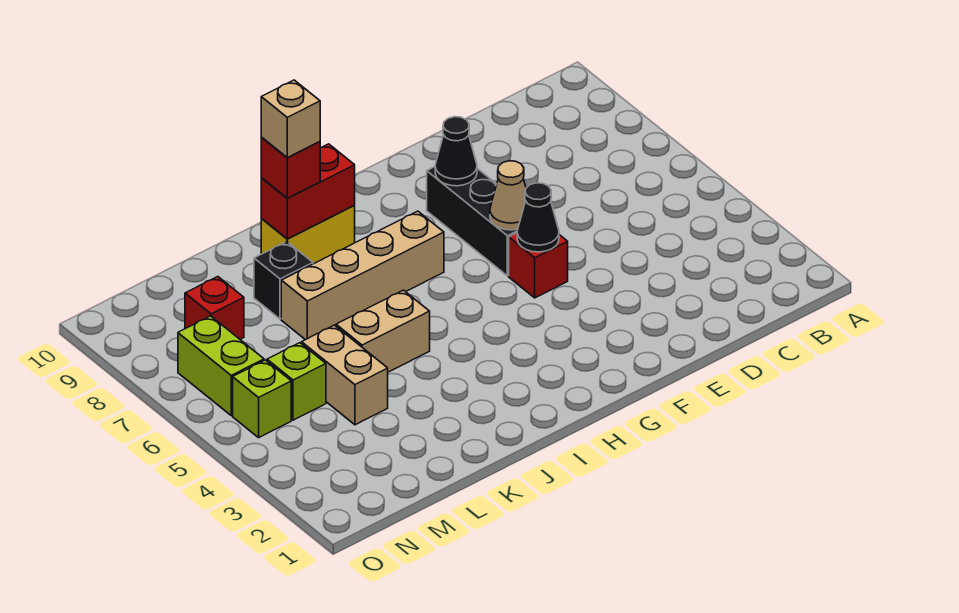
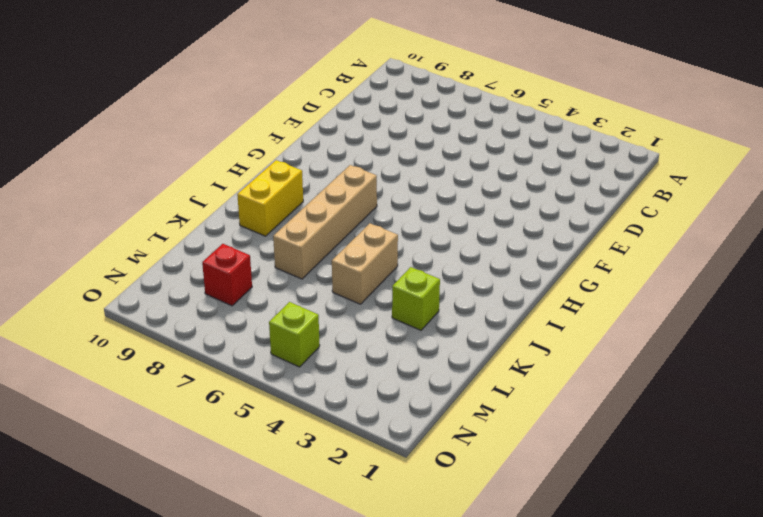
lime 1x1 brick [392,267,440,330] -> lime 1x1 brick moved to [267,343,326,420]
none -> red 1x1 brick [509,233,568,298]
none -> black 1x3 brick [427,167,518,276]
none -> black 1x1 brick [254,242,313,319]

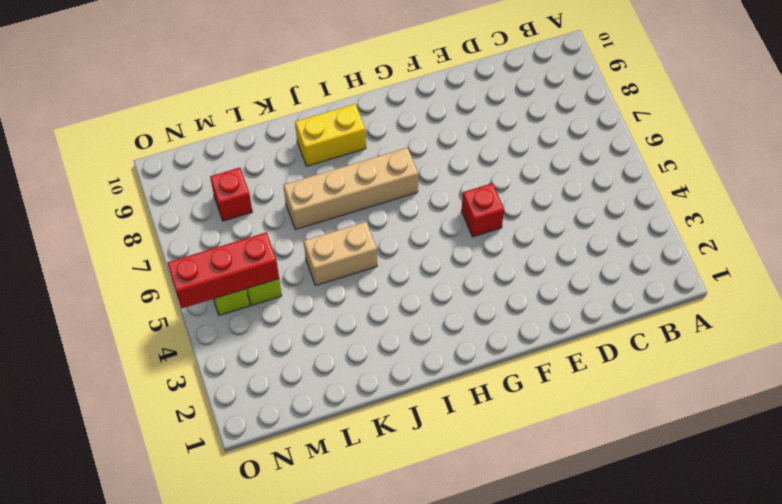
red 1x3 brick [167,232,279,309] -> none
none -> black 1x3 brick [427,167,518,276]
none -> black 1x1 brick [254,242,313,319]
none -> tan 1x2 brick [302,325,388,425]

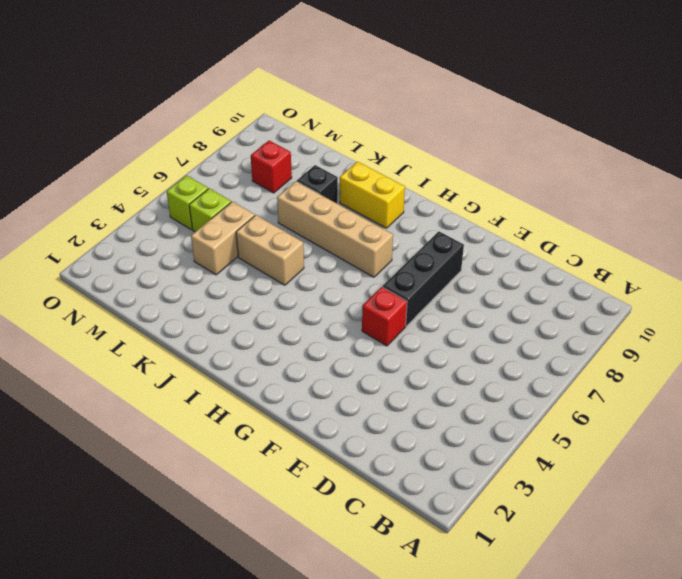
none -> lime 1x2 brick [178,316,264,415]
none -> black 1x1 cone [517,183,559,252]
none -> tan 1x1 cone [490,161,526,230]

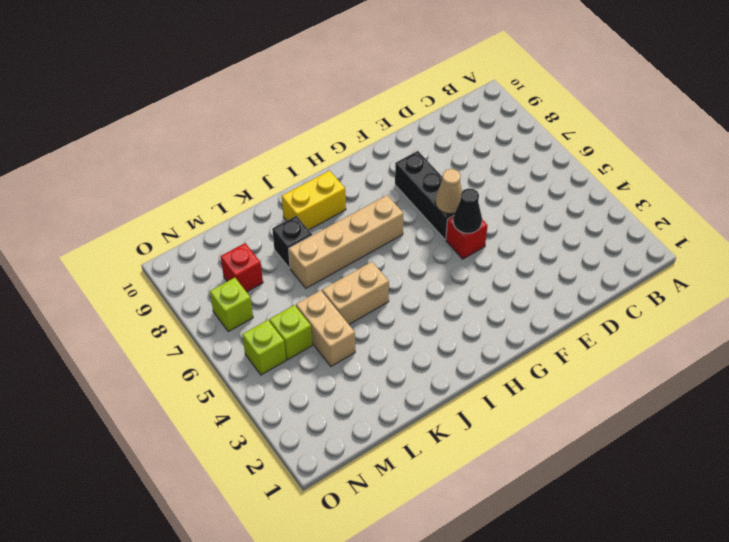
lime 1x1 brick [210,278,253,332] -> lime 1x2 brick [178,316,264,415]
none -> black 1x1 cone [435,117,477,186]
none -> red 1x2 brick [261,144,355,239]
none -> red 1x1 brick [261,137,320,198]

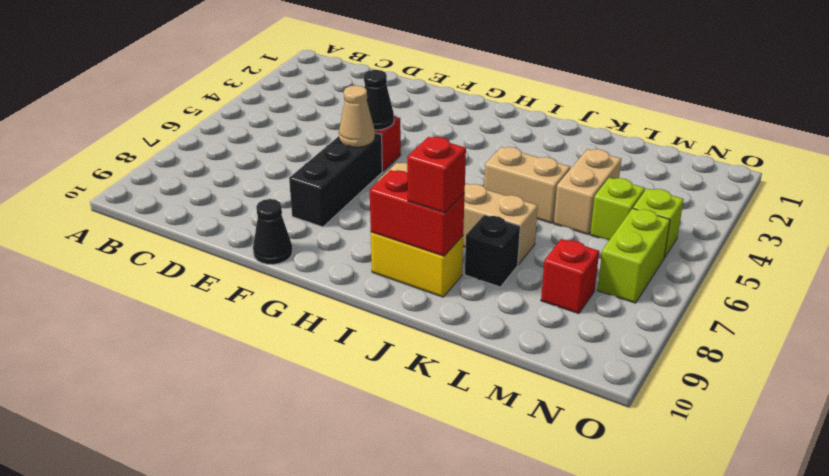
black 1x1 cone [253,199,292,265] -> black 1x1 cone moved to [435,117,477,186]
none -> tan 1x1 brick [261,80,320,158]

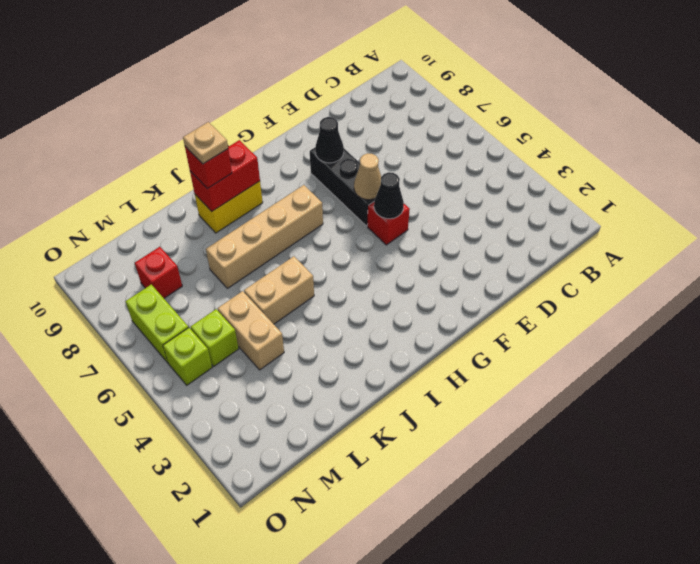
tan 1x1 plate [183,122,228,164] -> tan 1x1 brick [261,80,320,158]
none -> black 1x1 brick [254,242,313,319]

